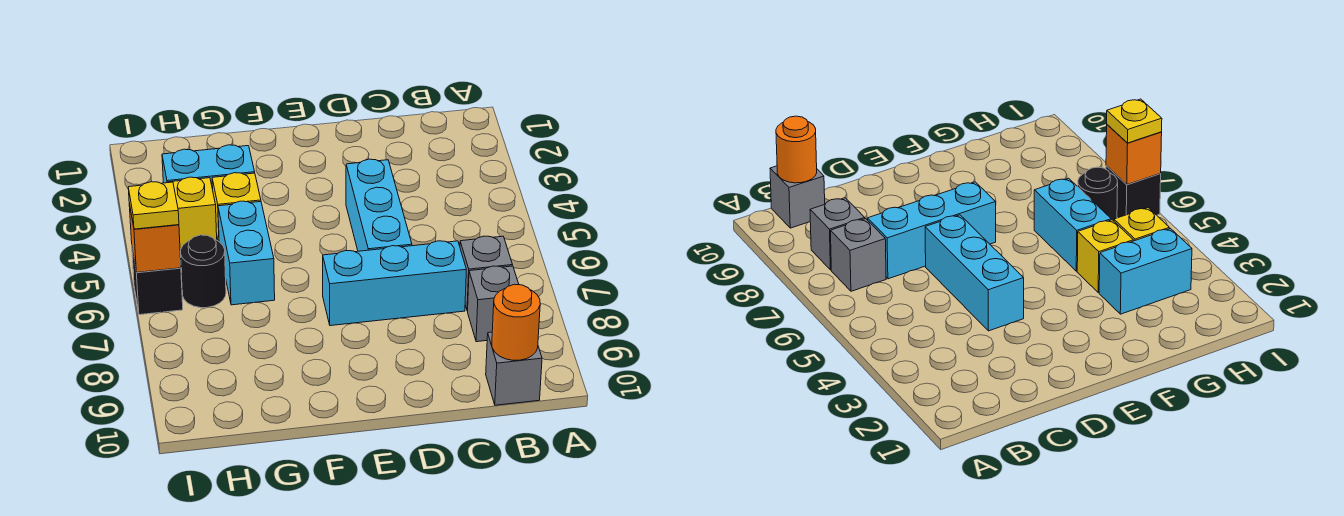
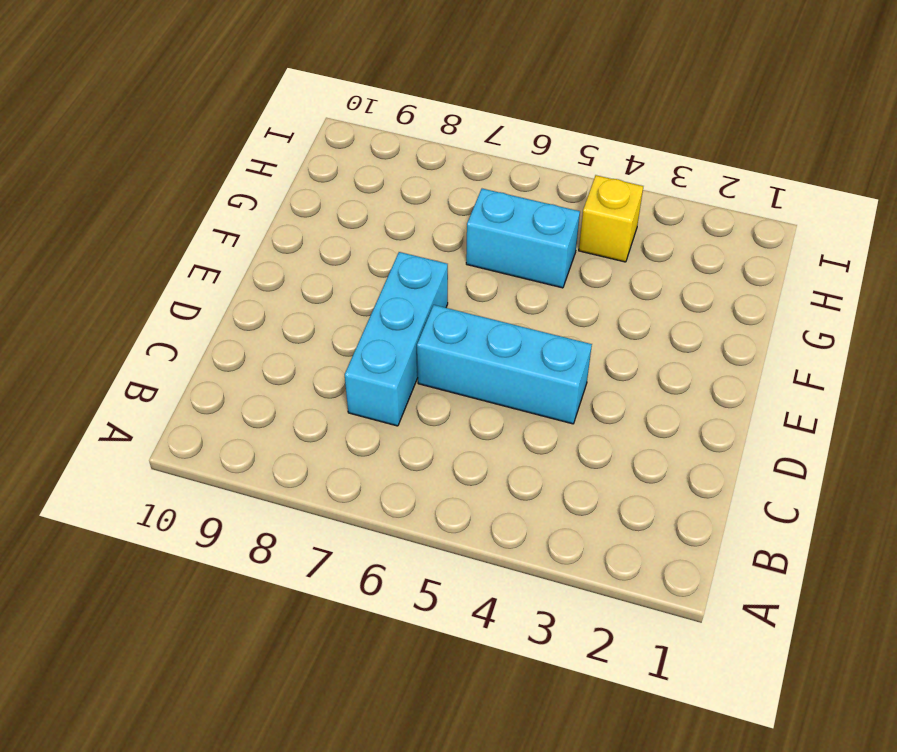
none -> grey 1x1 brick [460,236,512,311]
none -> grey 1x1 brick [468,266,519,342]
none -> grey 1x1 brick [486,332,542,405]

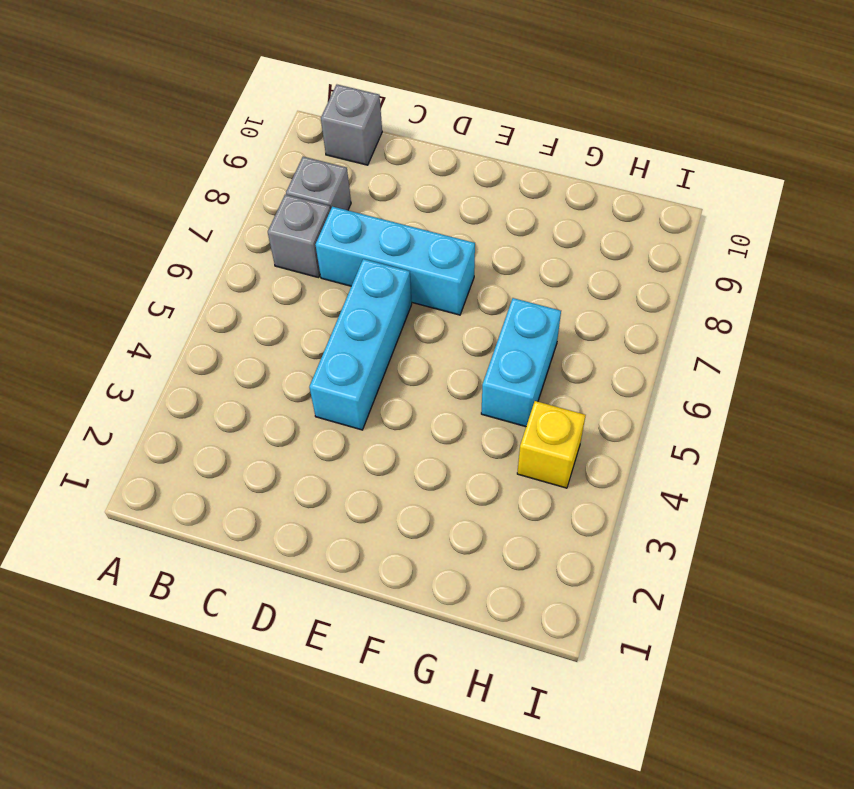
none -> cyan 1x2 brick [162,145,255,189]
none -> yellow 1x1 brick [212,173,261,241]
none -> black 1x1 round brick [181,235,226,308]

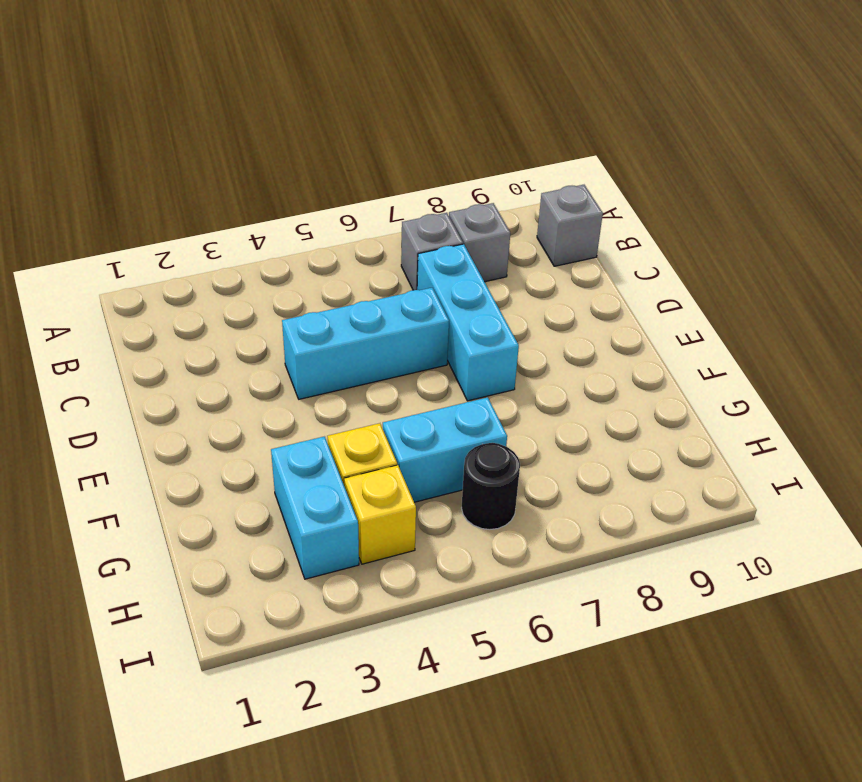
none -> black 1x1 brick [132,249,183,315]
none -> orange 1x1 round brick [492,284,540,360]
none -> orange 1x1 brick [129,203,181,272]

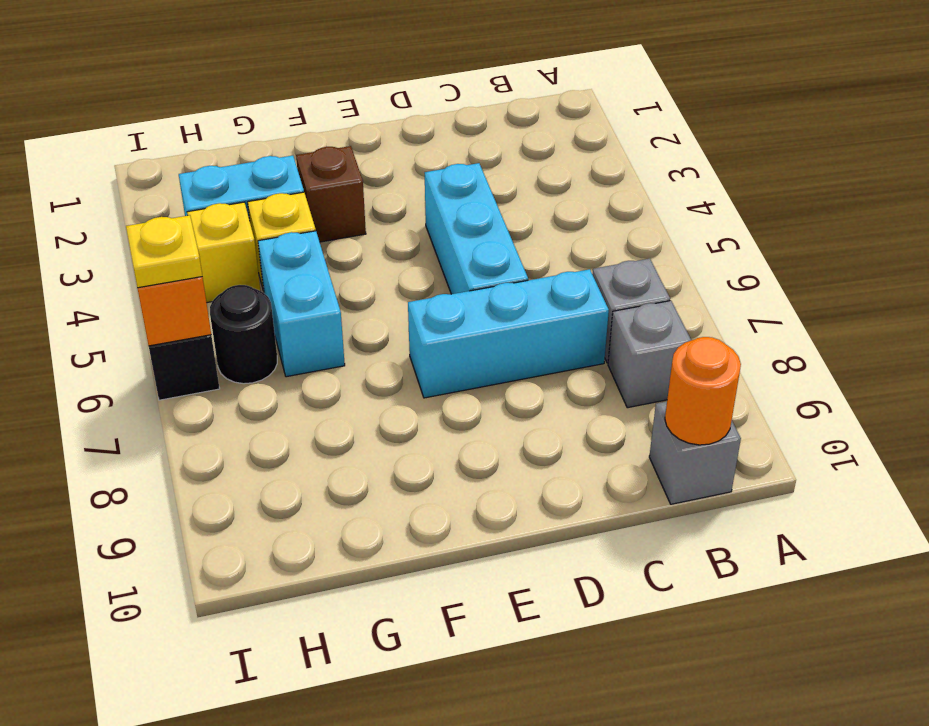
brown 1x1 brick [296,146,366,242] -> none

